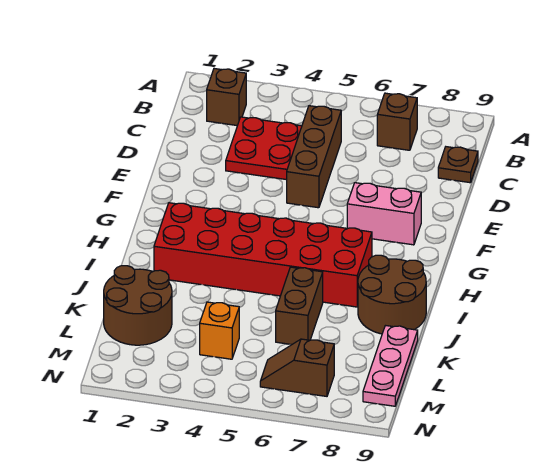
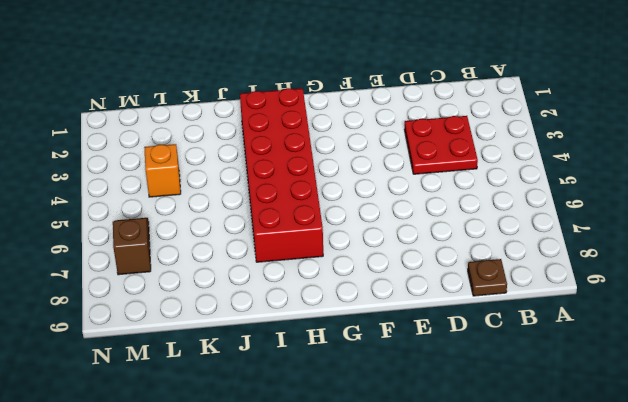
none -> brown 1x1 brick [207,69,246,126]
none -> brown 1x1 brick [377,93,417,150]
none -> brown 1x3 brick [287,106,341,208]

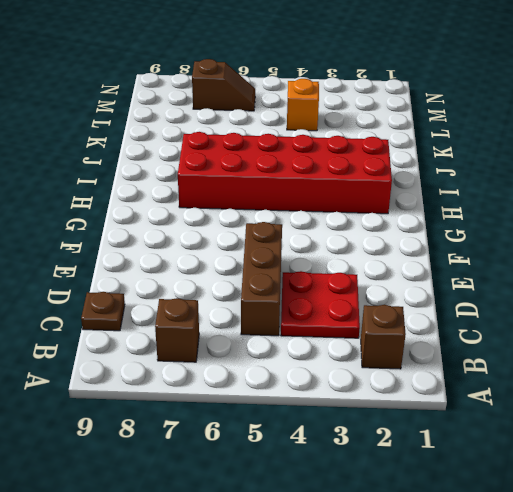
none -> pink 1x2 brick [347,183,421,245]
none -> brown 2x2 round brick [358,255,426,334]
none -> brown 1x2 brick [276,267,323,345]

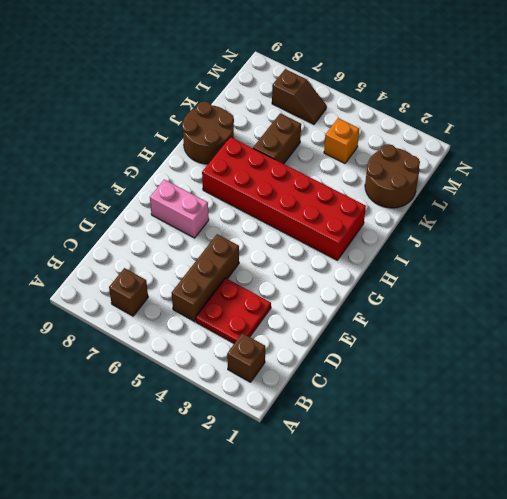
none -> brown 1x1 plate [438,147,478,183]
none -> pink 1x3 plate [363,326,418,406]

